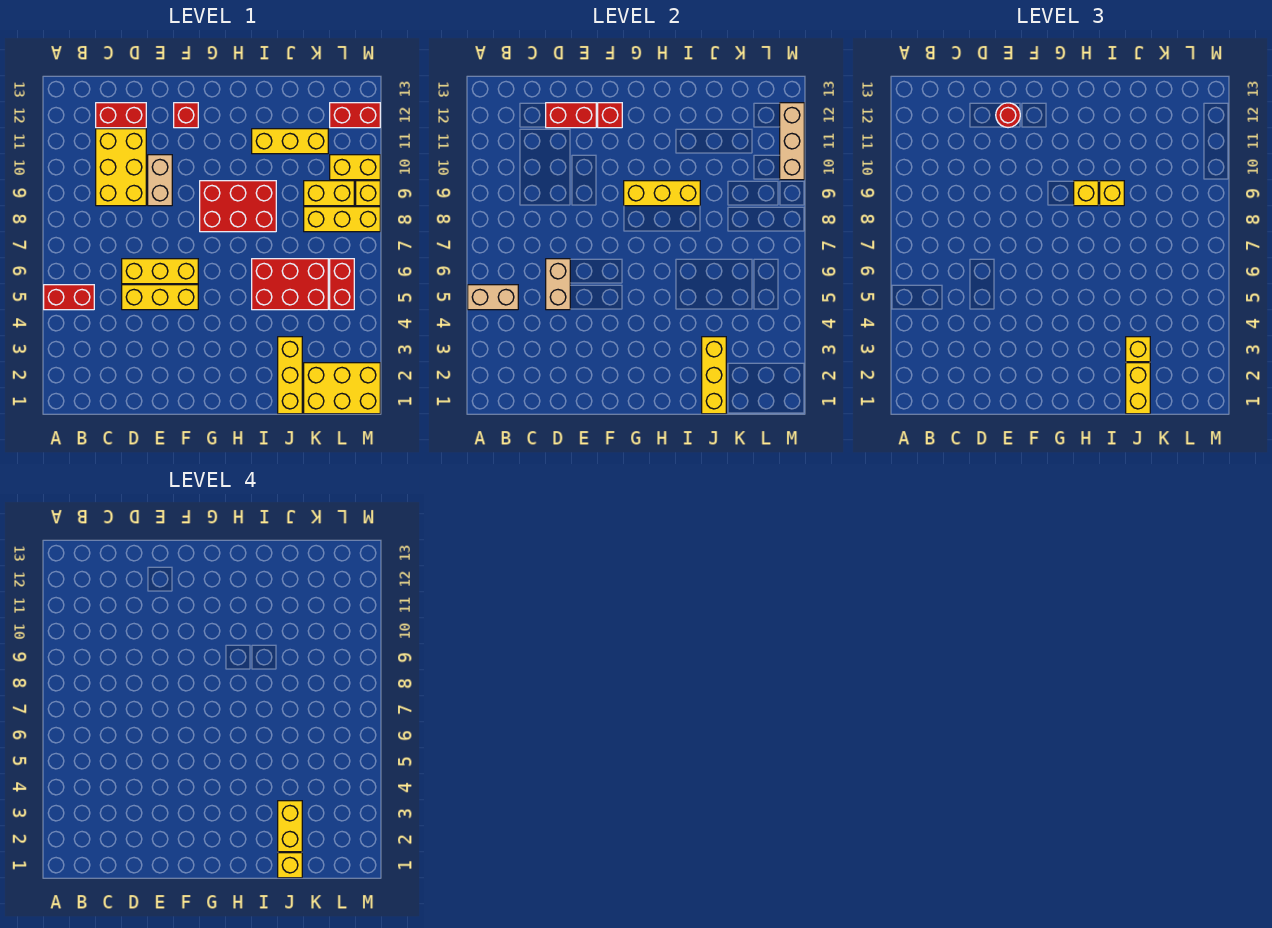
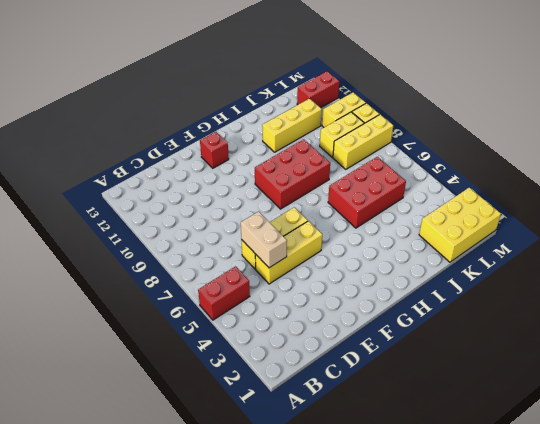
none -> yellow 2x3 brick [96,129,146,206]
none -> red 1x2 brick [96,103,146,128]
none -> tan 1x2 brick [148,155,172,206]
none -> yellow 1x3 brick [278,337,302,414]

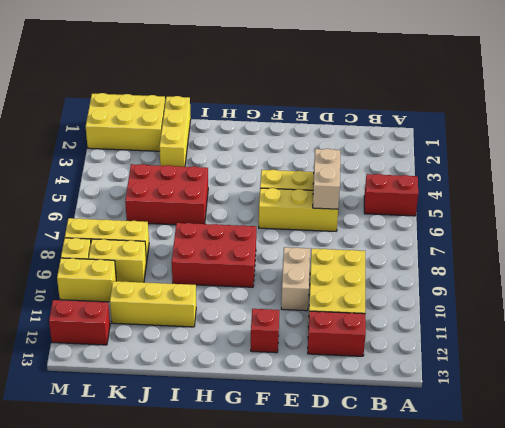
none -> red 1x2 brick [330,259,354,310]
none -> tan 1x2 brick [468,285,518,310]
none -> red 1x2 brick [546,103,596,128]
none -> red 1x1 brick [598,103,622,128]

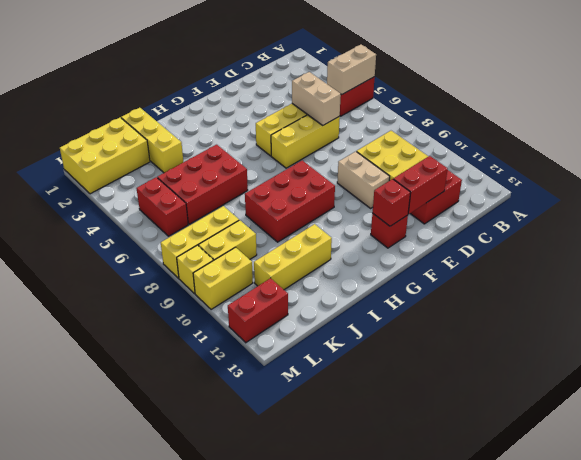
none -> yellow 1x3 brick [624,181,700,206]
none -> yellow 1x3 brick [702,337,726,414]
none -> tan 1x3 brick [780,103,804,180]
none -> red 1x1 round brick [996,103,1020,128]

